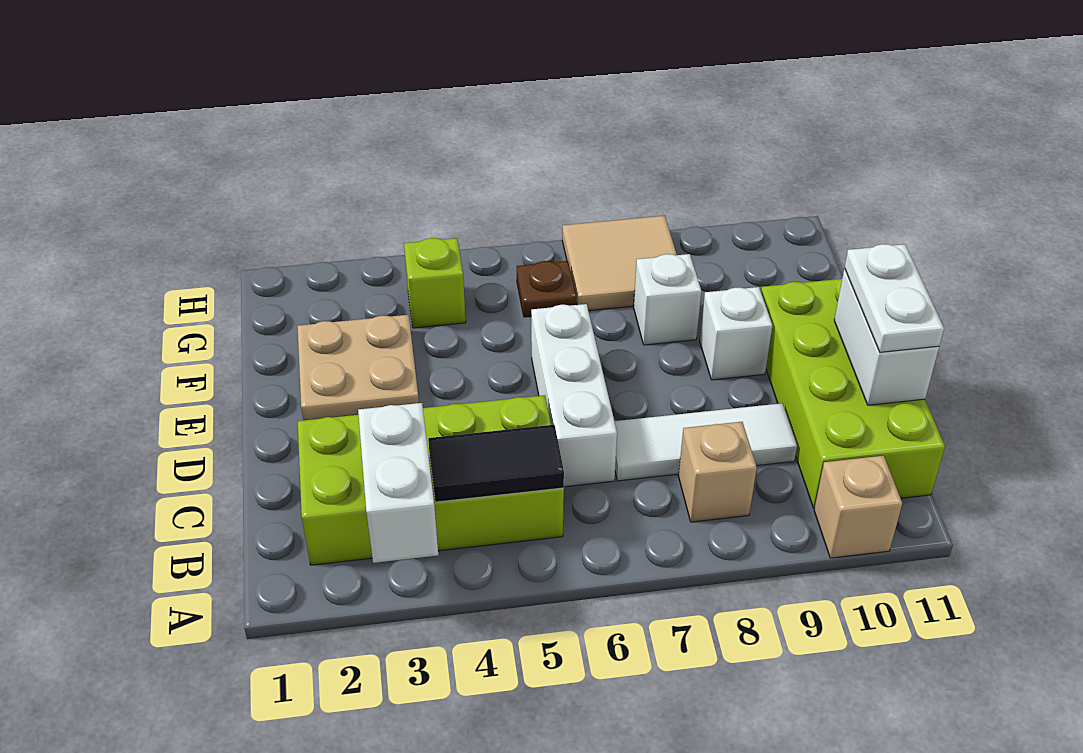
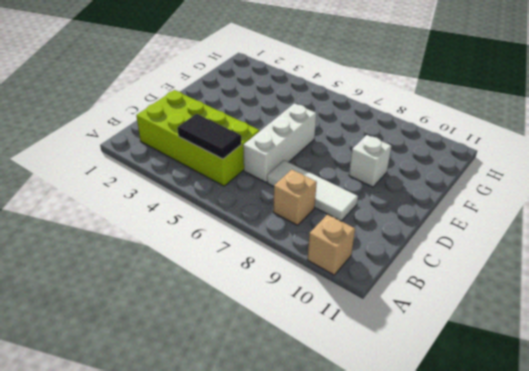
none -> lime 2x4 brick [761,279,945,508]
none -> tan 2x2 plate [297,315,419,420]
none -> white 1x1 brick [634,254,701,345]

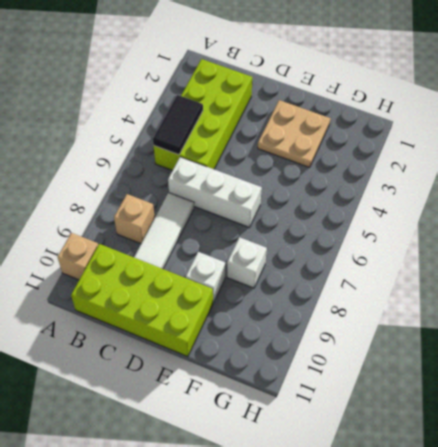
none -> lime 1x1 brick [404,238,466,328]
none -> brown 1x1 plate [517,261,576,317]
none -> tan 2x2 tile [562,216,677,311]

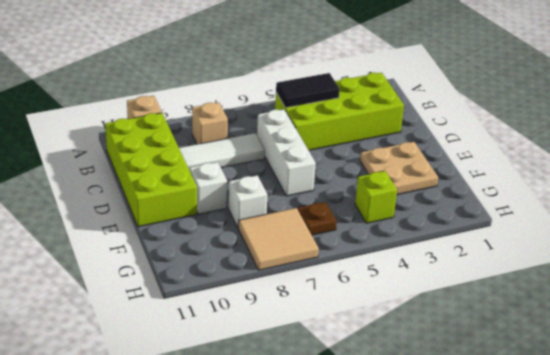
none -> white 1x2 brick [358,403,438,563]
none -> white 1x2 brick [834,269,939,405]
none -> white 1x2 plate [844,244,944,352]

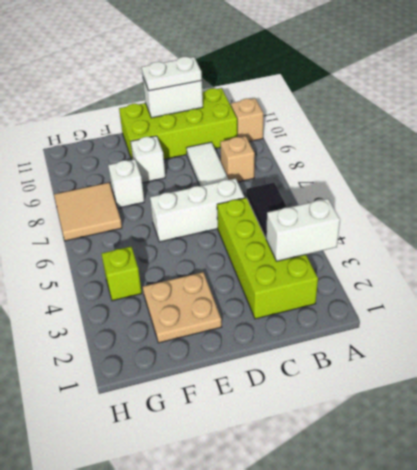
none -> brown 1x1 plate [517,261,576,317]

